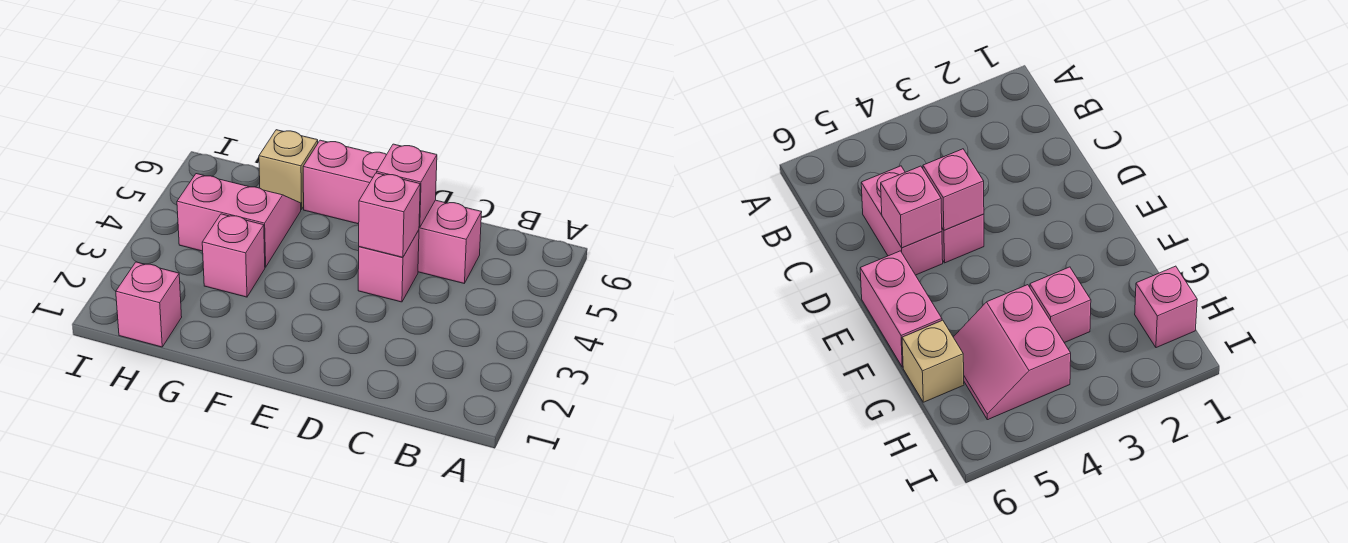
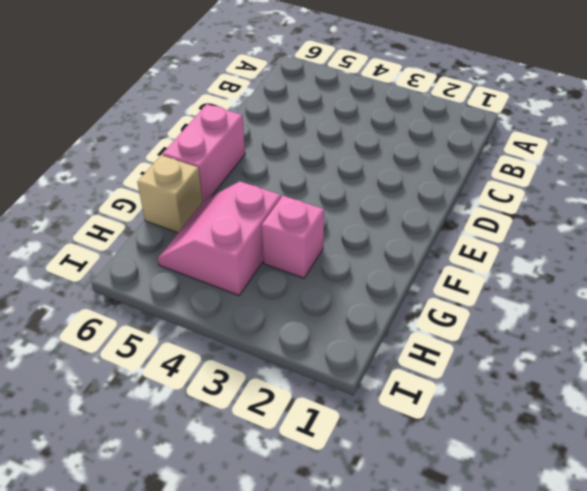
none -> pink 1x2 brick [418,200,482,283]
none -> pink 1x1 brick [358,230,419,302]

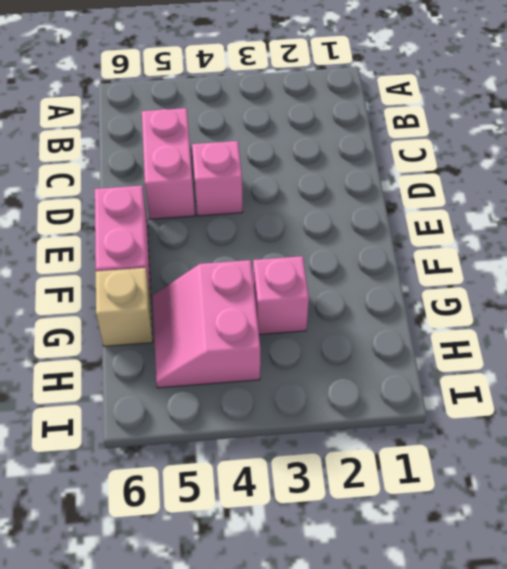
none -> pink 1x1 brick [116,262,182,347]
none -> pink 1x1 brick [359,173,420,257]

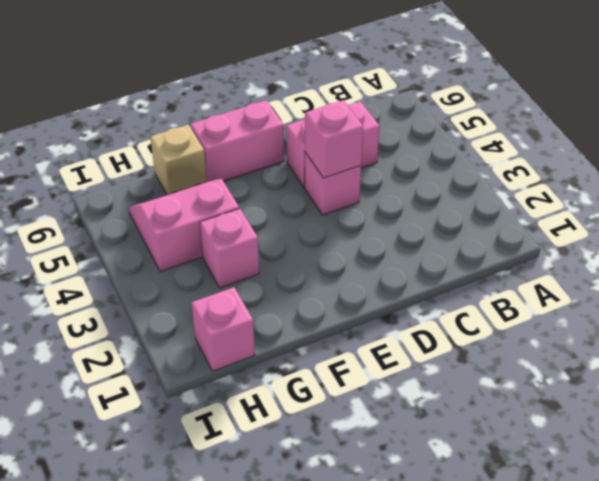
none -> pink 1x1 brick [377,144,437,227]

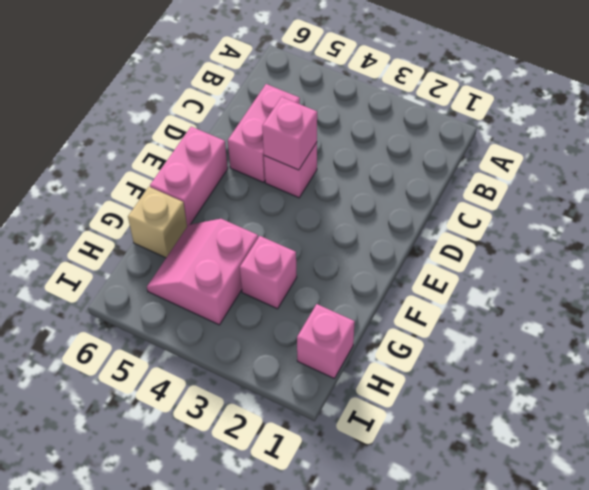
none -> pink 1x1 brick [377,144,437,227]

